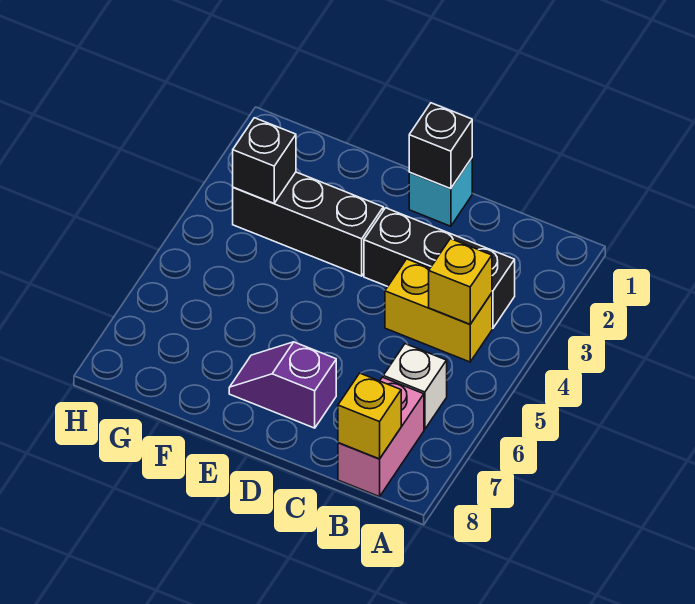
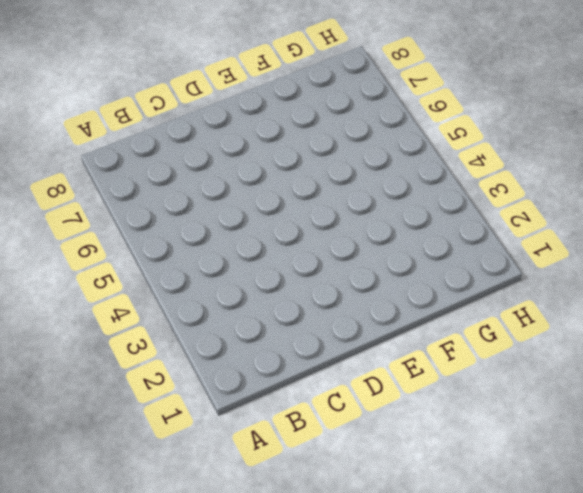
none -> black 1x3 brick [364,208,515,328]
none -> yellow 1x2 brick [385,259,492,362]

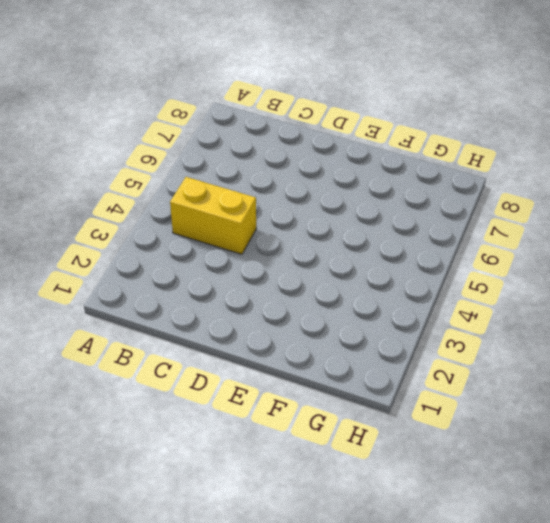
none -> black 1x3 brick [364,208,515,328]
none -> white 1x1 brick [383,344,447,429]

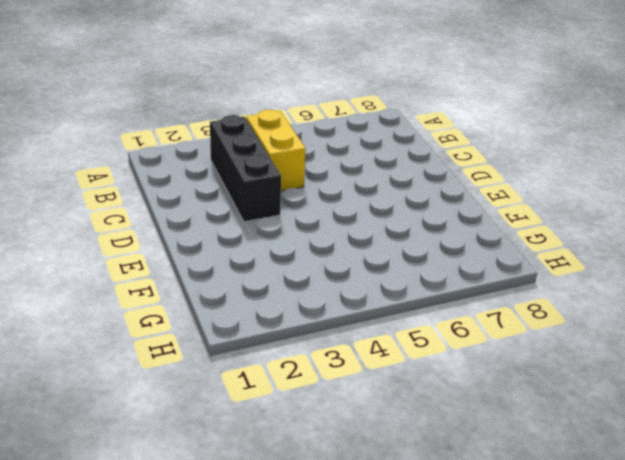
none -> white 1x1 brick [383,344,447,429]
none -> pink 1x2 brick [338,377,424,497]

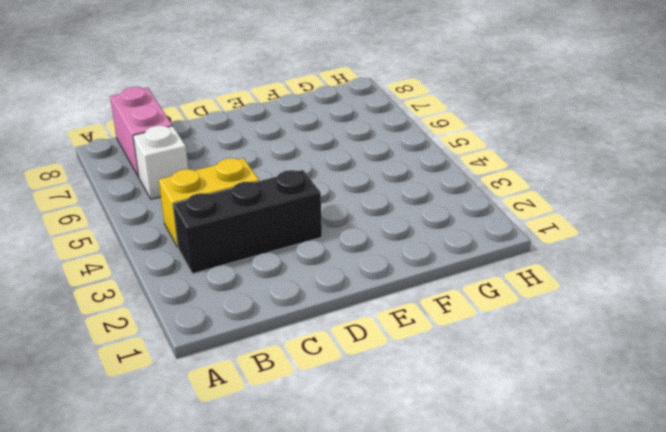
none -> cyan 1x1 brick [409,158,472,226]
none -> purple 1x2 slope [229,342,336,428]

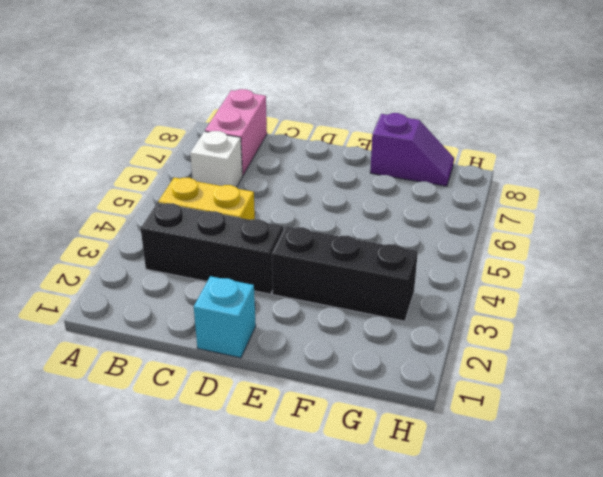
purple 1x2 slope [370,113,454,186] -> purple 1x2 slope moved to [229,342,336,428]
none -> yellow 1x1 brick [429,239,492,324]
none -> yellow 1x1 brick [338,373,401,459]

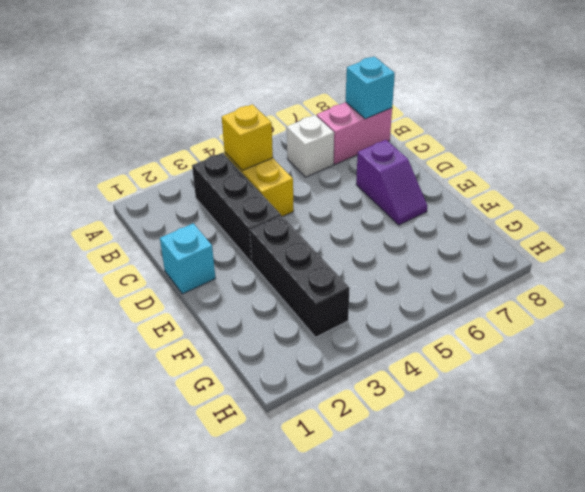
cyan 1x1 brick [346,56,395,119] -> yellow 1x1 brick [338,373,401,459]
none -> black 1x1 brick [409,103,472,189]
none -> black 1x1 brick [233,118,296,203]

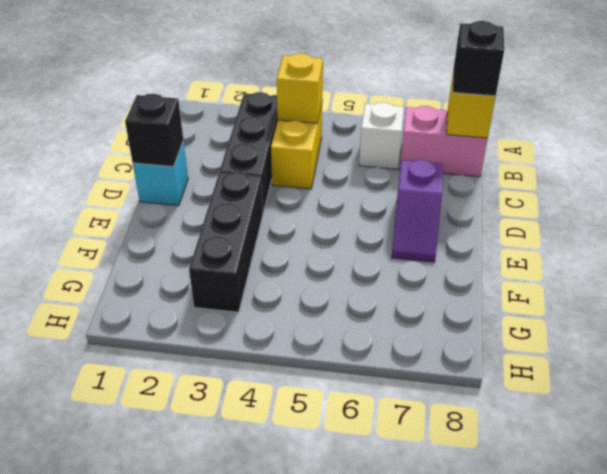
black 1x1 brick [453,21,504,96] -> black 1x1 brick moved to [233,118,296,203]

